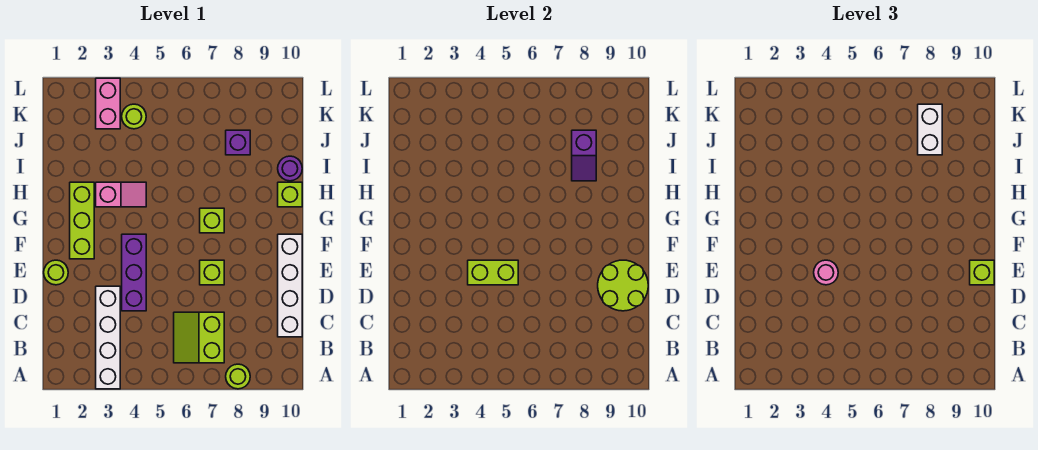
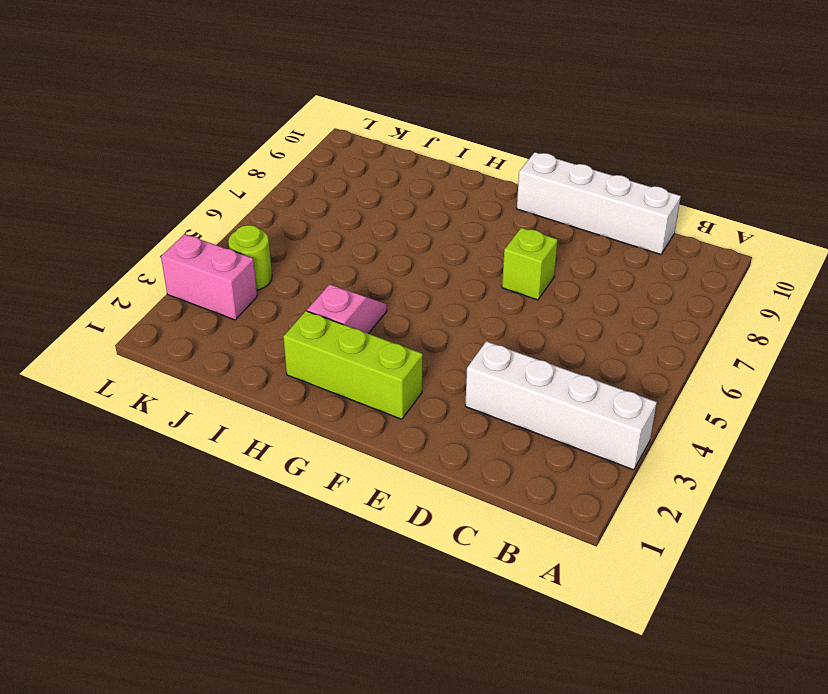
none -> lime 1x1 round brick [226,364,250,389]
none -> lime 2x2 slope [174,312,224,363]
none -> purple 1x3 brick [122,234,146,311]

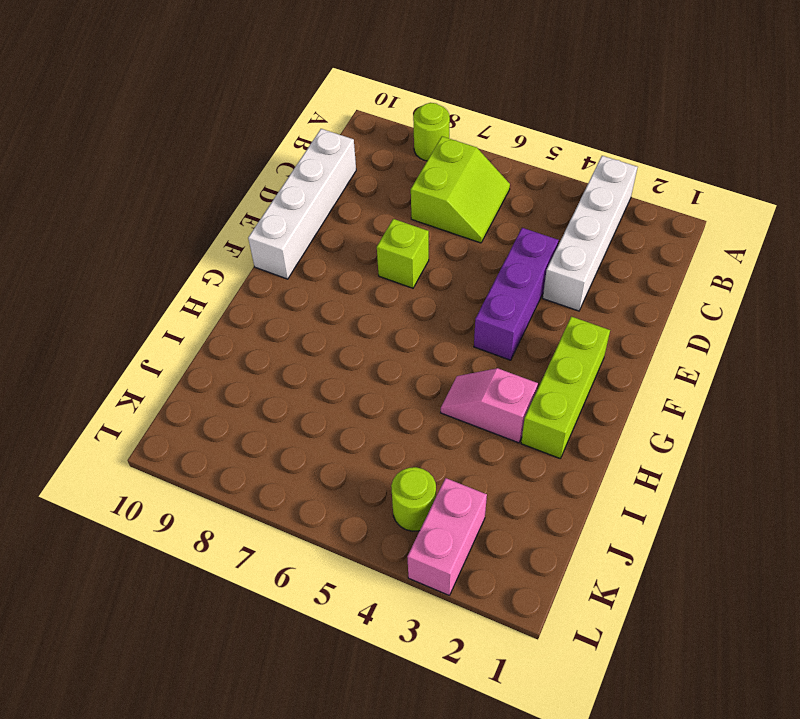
none -> lime 1x1 round brick [44,260,68,285]
none -> lime 1x1 brick [200,208,224,233]
none -> lime 1x1 brick [278,182,302,207]

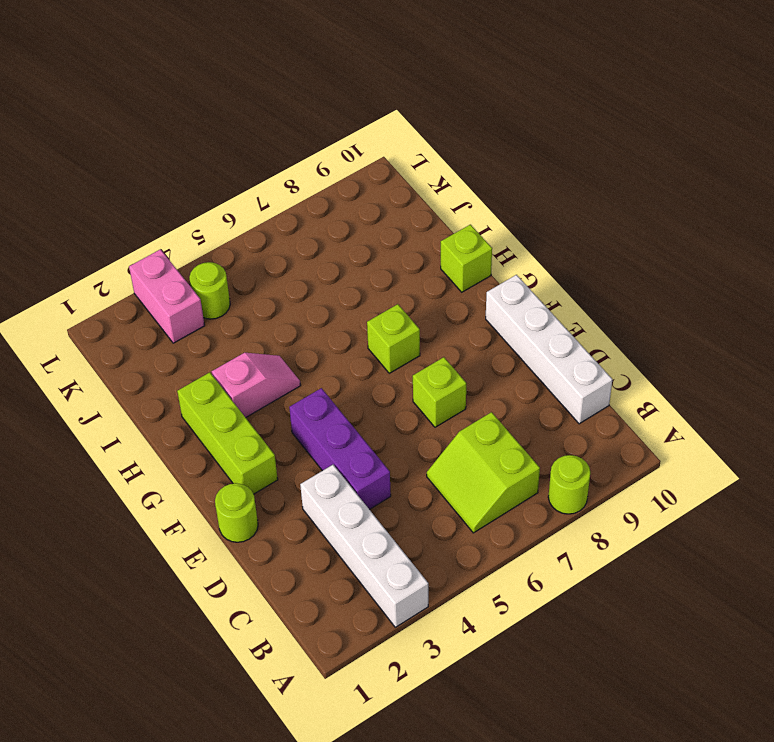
none -> purple 1x1 round brick [278,156,302,181]
none -> purple 1x1 brick [226,130,250,155]
none -> lime 2x2 round brick [598,260,648,311]

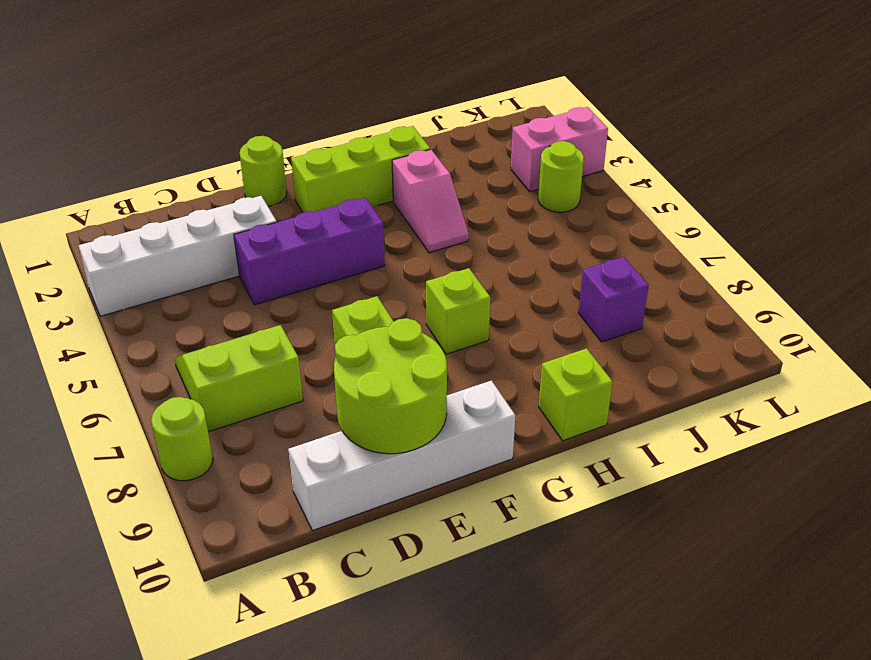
none -> purple 1x1 round brick [278,156,302,181]
none -> lime 1x2 brick [468,260,518,285]
none -> purple 1x2 slope [572,130,596,181]

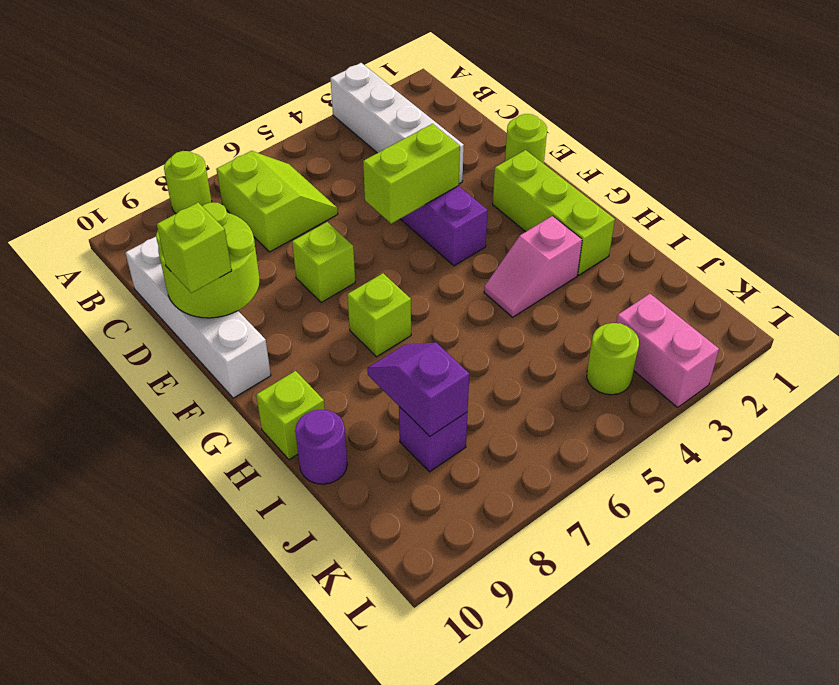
none -> pink 1x1 round brick [814,260,838,285]
none -> white 1x2 brick [918,104,942,155]

